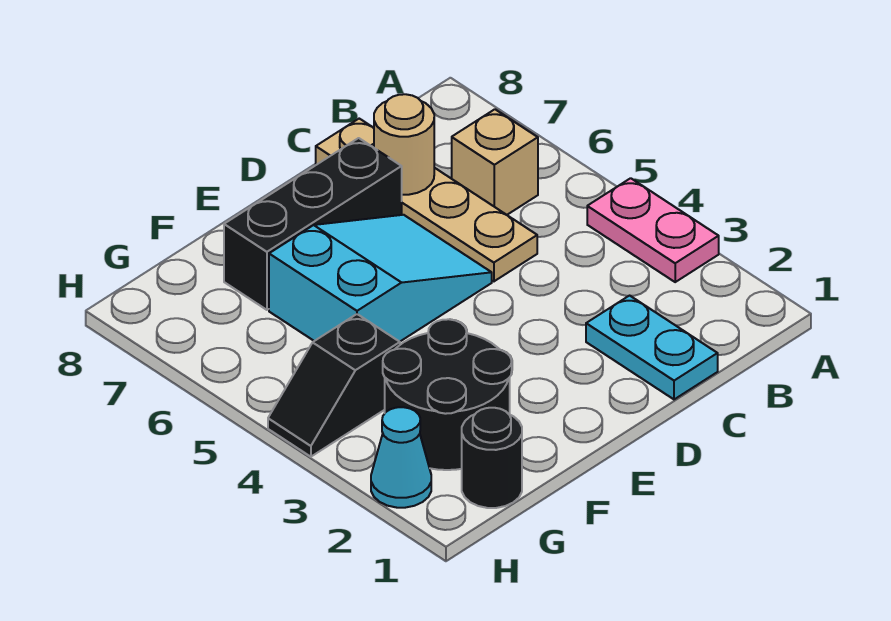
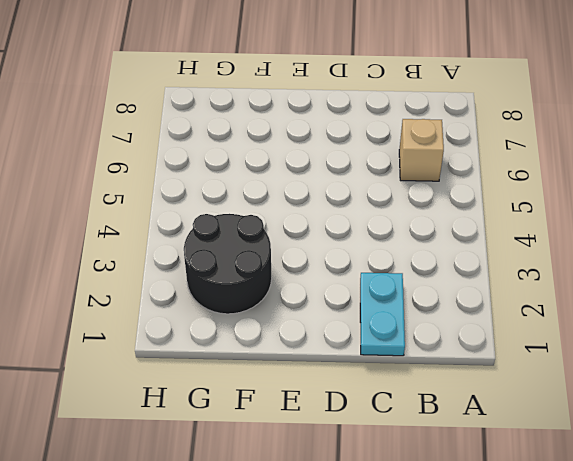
none -> pink 1x2 plate [587,178,719,282]
none -> tan 1x4 plate [316,119,537,281]

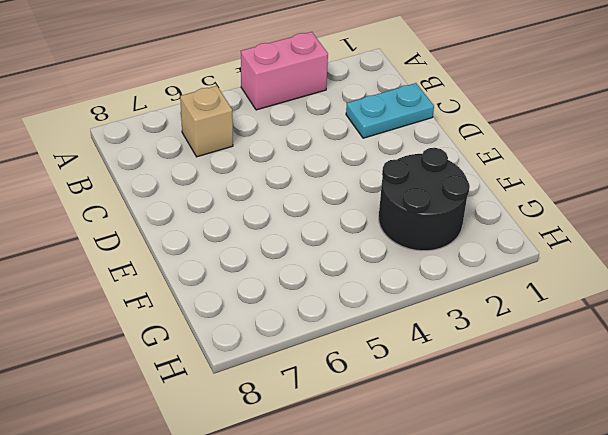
pink 1x2 brick [241,32,328,110] -> pink 1x2 plate [587,178,719,282]
none -> tan 1x4 plate [316,119,537,281]
none -> cyan 2x3 slope [269,215,492,342]

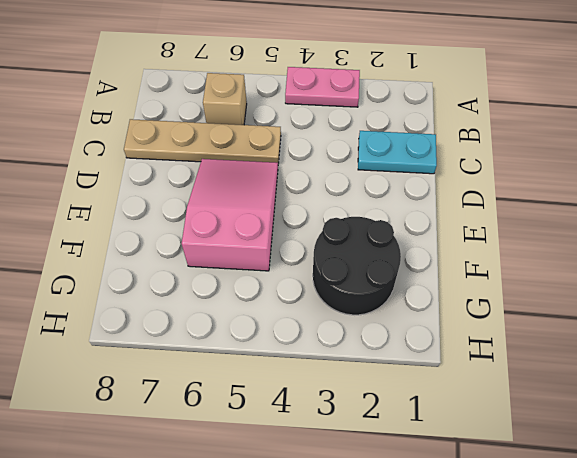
pink 2x3 slope [182,159,278,271] -> cyan 2x3 slope [269,215,492,342]
none -> black 1x3 brick [224,138,402,310]
none -> black 1x1 round brick [462,408,522,508]

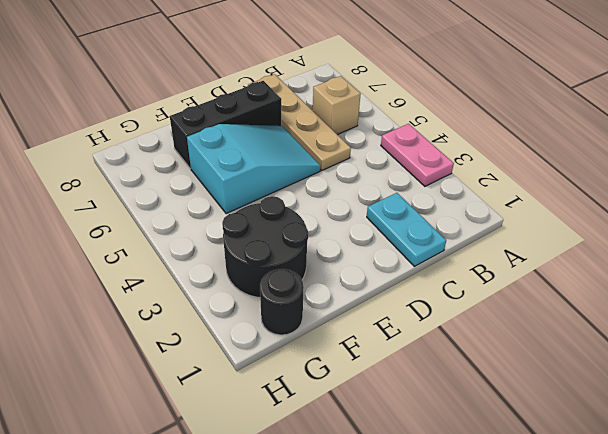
none -> black 1x2 slope [268,314,400,457]
none -> cyan 1x1 cone [371,407,431,508]

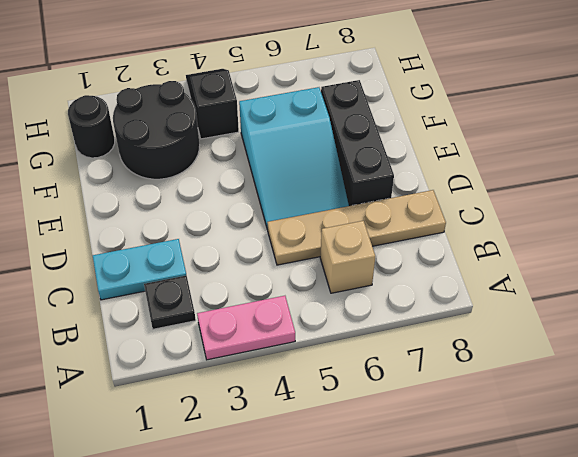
black 1x1 plate [144,275,196,329] -> none
none -> cyan 1x1 cone [371,407,431,508]
none -> tan 1x1 round brick [374,94,434,195]

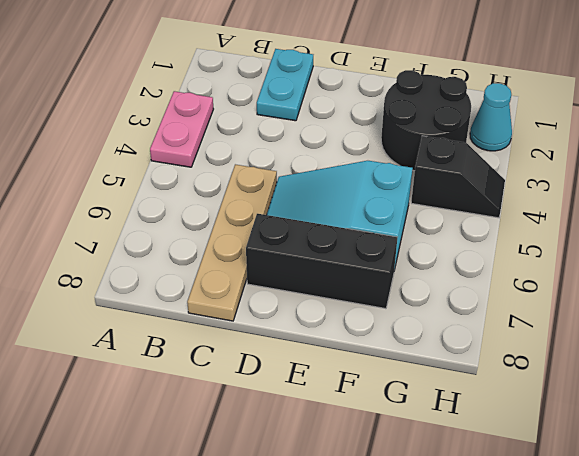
none -> tan 1x1 brick [452,109,538,215]
none -> black 1x1 round brick [462,408,522,508]

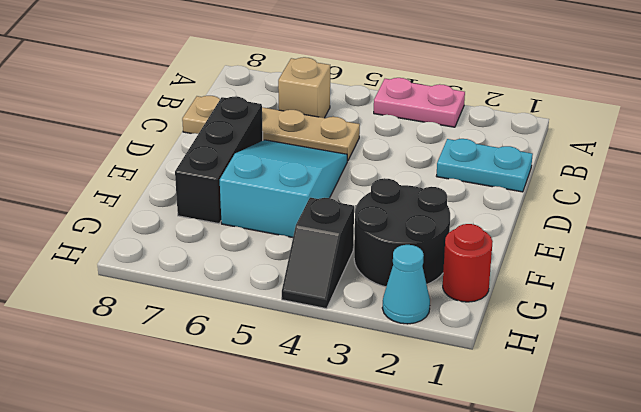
red 1x1 round brick [443,224,493,302] -> black 1x1 round brick [462,408,522,508]
none -> tan 1x1 round brick [374,94,434,195]

